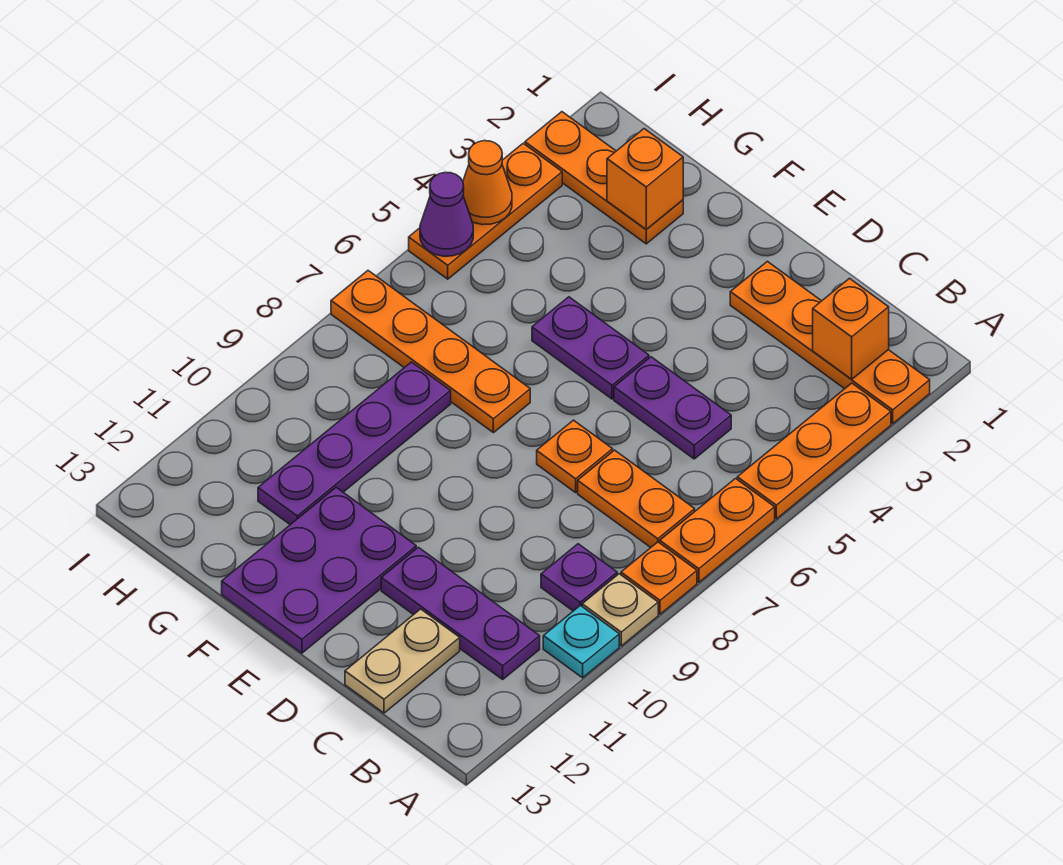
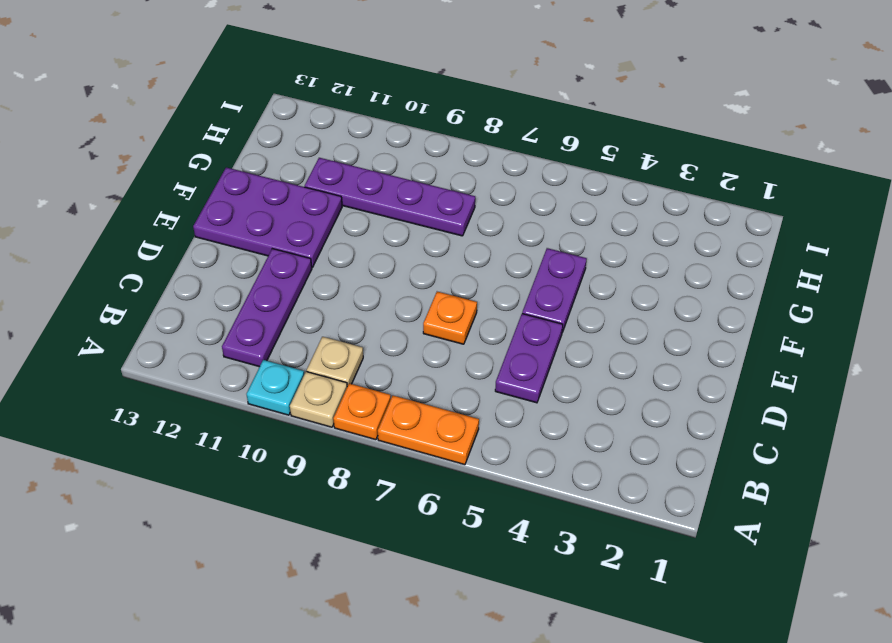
tan 1x1 plate [307,337,363,386] -> purple 1x1 plate [541,544,617,611]
none -> orange 1x4 plate [730,261,930,424]
none -> orange 1x3 plate [737,383,891,519]
none -> orange 1x2 plate [578,450,695,547]

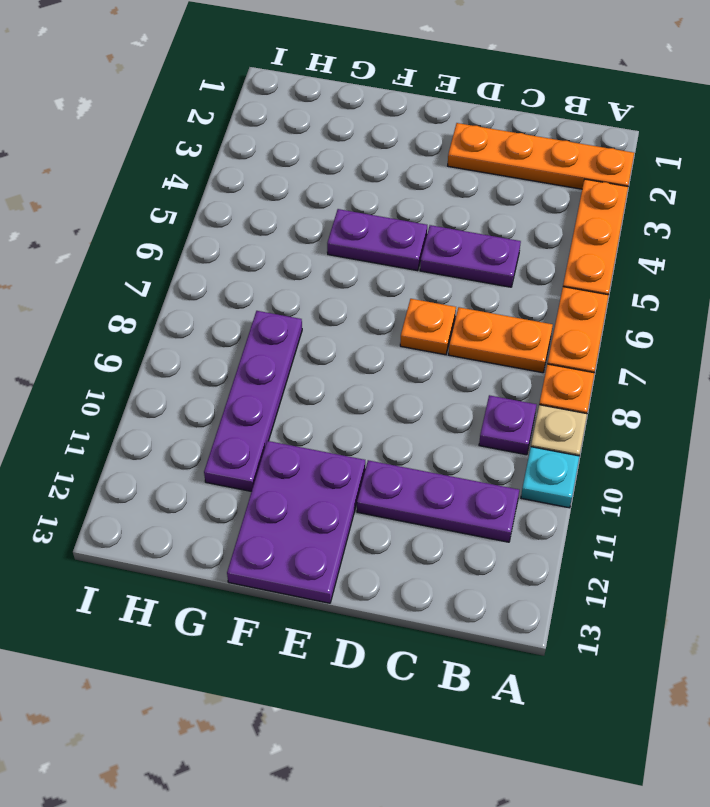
none -> tan 1x2 plate [345,609,460,713]
none -> orange 1x4 plate [331,271,530,433]
none -> orange 1x3 plate [525,112,683,244]

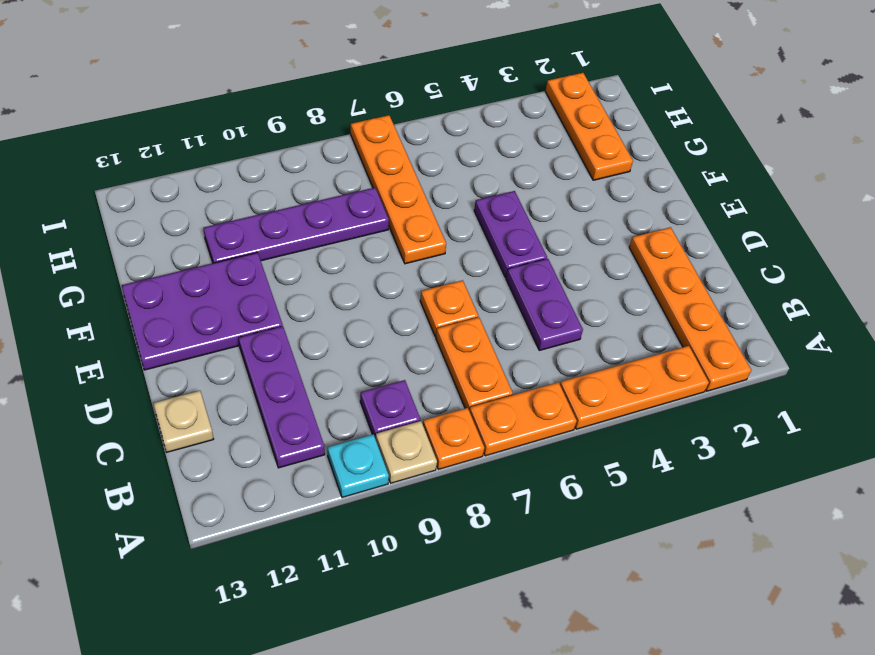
tan 1x1 plate [153,391,213,452] -> tan 1x2 plate [345,609,460,713]
none -> orange 1x3 plate [409,143,562,279]
none -> orange 1x1 brick [813,278,889,379]
none -> orange 1x1 brick [607,129,683,230]

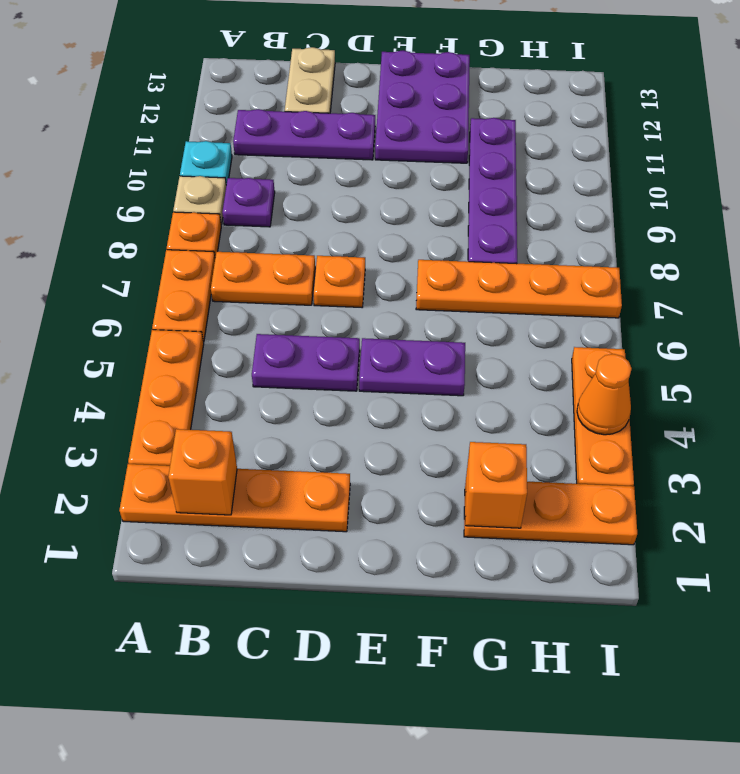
none -> purple 1x1 cone [420,173,473,256]

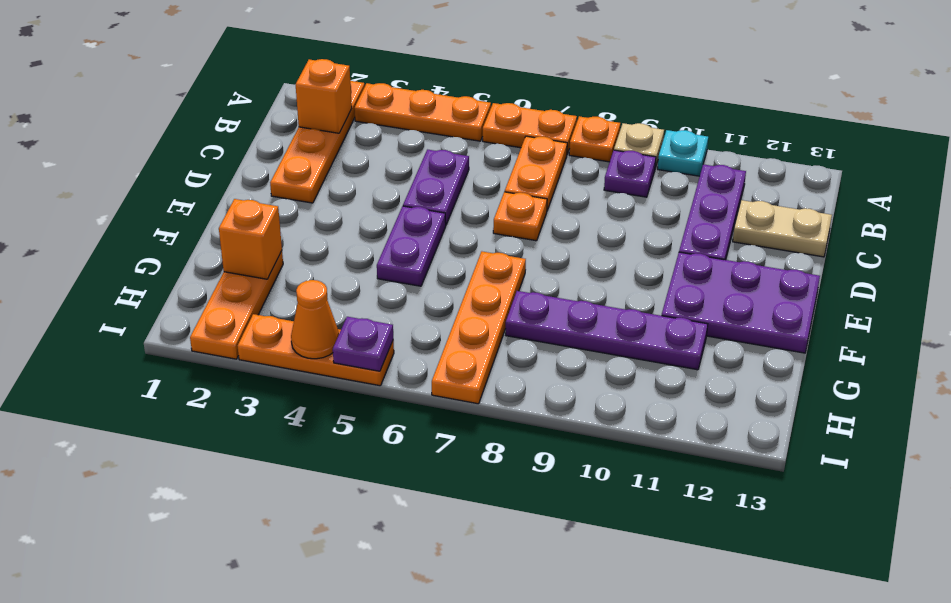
purple 1x1 plate [333,317,393,371] -> purple 1x1 cone [420,173,473,256]

